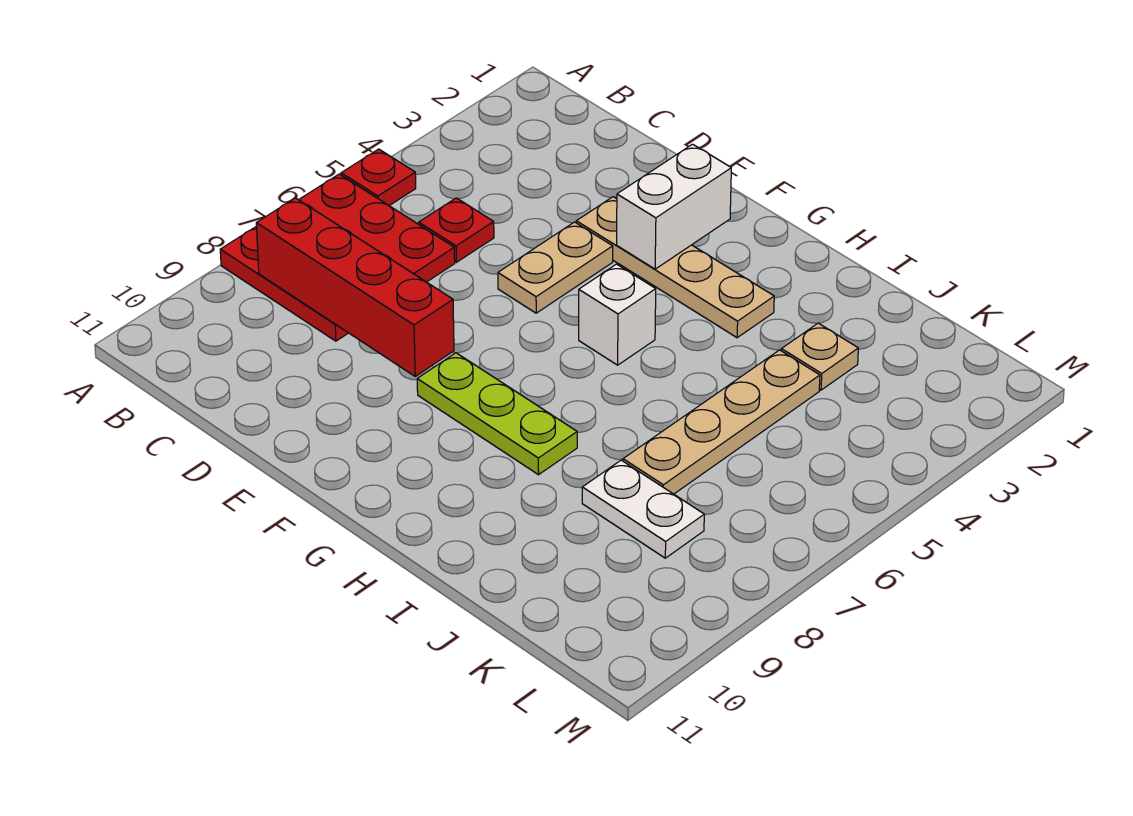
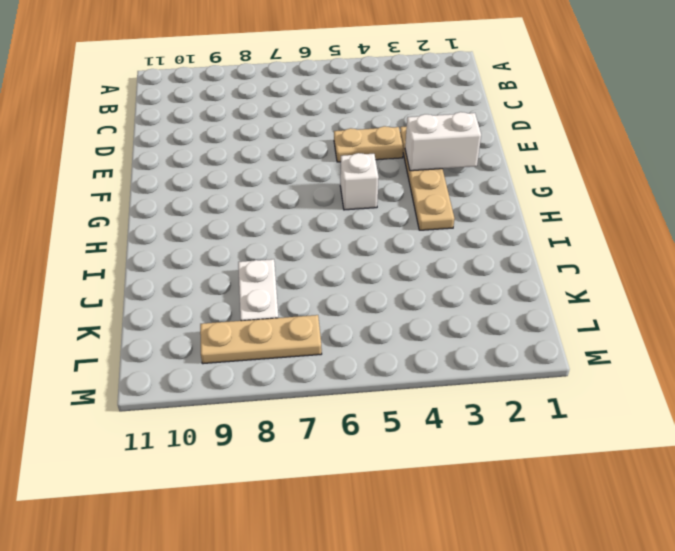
tan 1x3 plate [200,315,322,364] -> none
none -> red 1x1 plate [341,149,416,206]
none -> red 3x3 plate [220,174,455,341]
none -> red 1x1 plate [419,198,494,262]

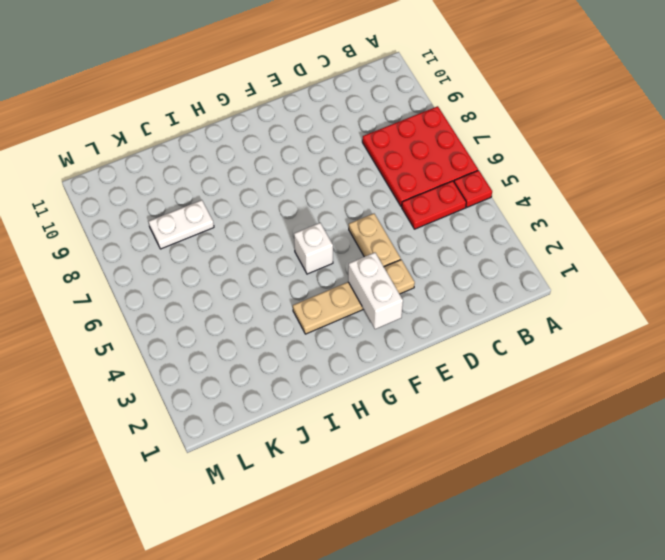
red 1x2 plate [402,181,466,229] -> red 1x1 plate [419,198,494,262]
none -> lime 1x3 plate [417,353,577,475]
none -> tan 1x1 plate [781,323,858,390]
none -> tan 1x4 plate [623,350,820,494]

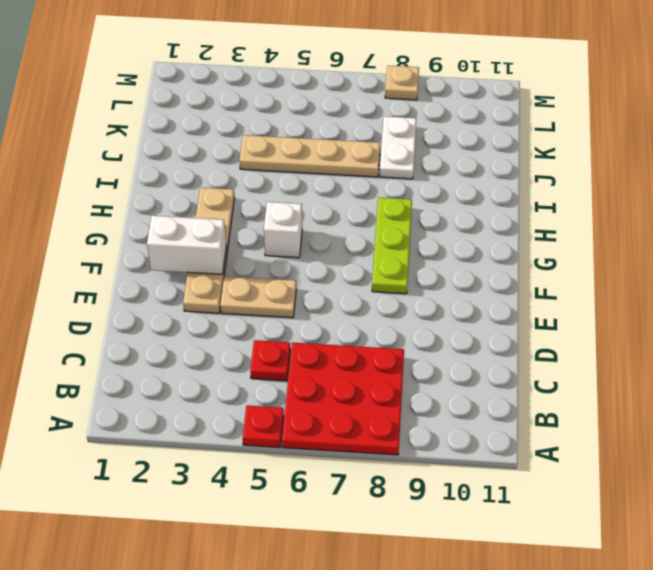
tan 1x1 plate [385,66,419,100] -> tan 1x1 plate moved to [781,323,858,390]
none -> red 1x4 brick [256,198,454,376]

